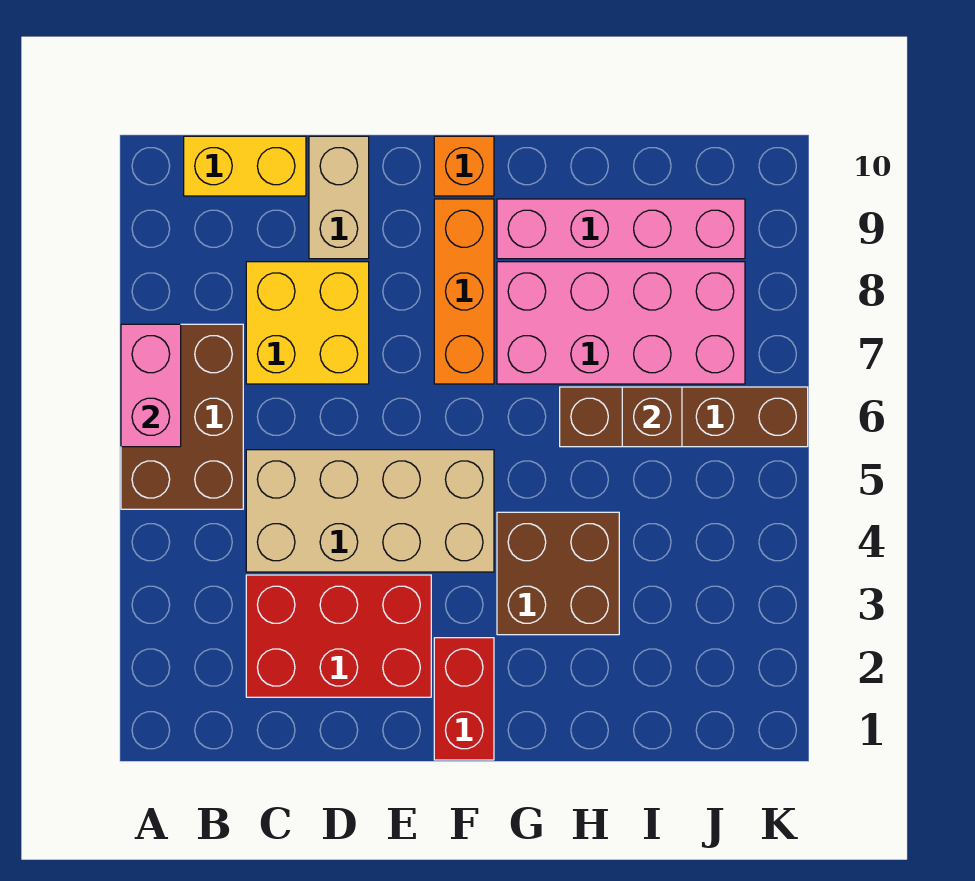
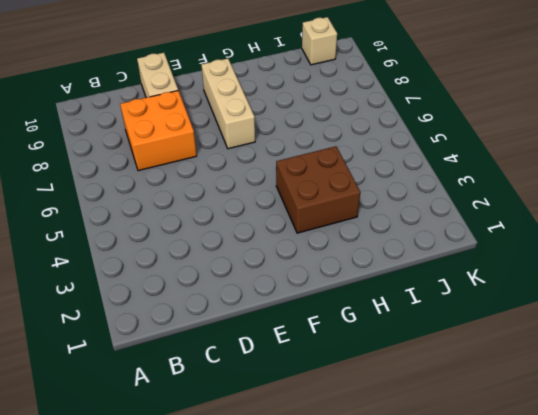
orange 2x2 brick [120,90,197,171] -> yellow 2x2 brick [246,262,369,384]
tan 1x3 brick [201,59,255,149] -> orange 1x3 brick [434,199,494,384]
tan 1x1 brick [302,17,337,65] -> none
none -> brown 2x3 brick [121,324,243,509]
none -> yellow 1x2 brick [184,136,306,196]
none -> red 2x3 brick [246,575,431,697]

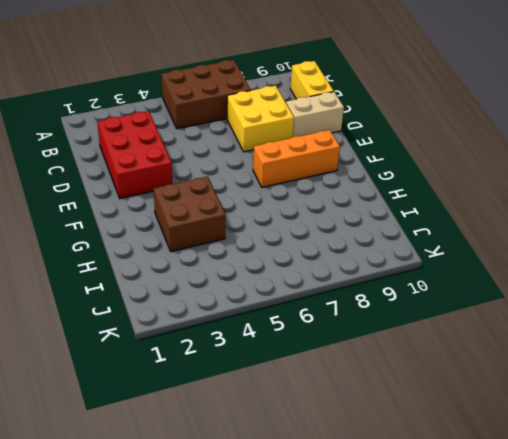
none -> tan 2x4 brick [246,450,494,572]
none -> red 1x2 brick [434,638,494,760]
none -> orange 1x1 brick [434,136,494,196]

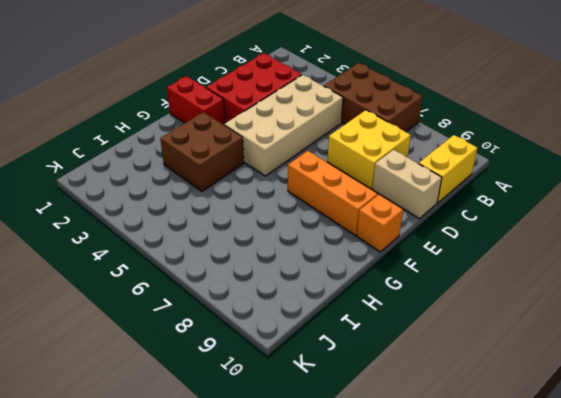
none -> pink 2x4 brick [497,262,745,384]
none -> pink 1x4 brick [497,199,745,259]
none -> brown 1x4 brick [560,387,808,447]

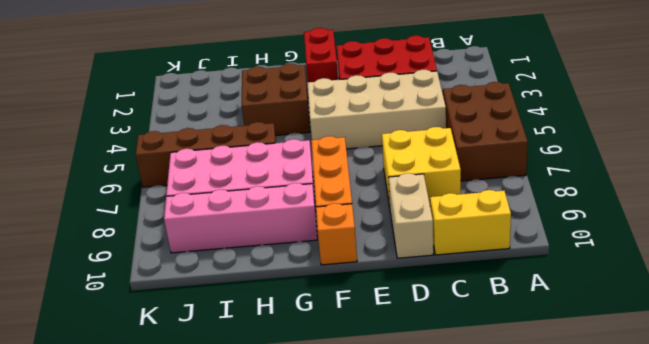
none -> pink 1x2 brick [121,324,181,447]
none -> brown 1x1 brick [622,387,682,447]

